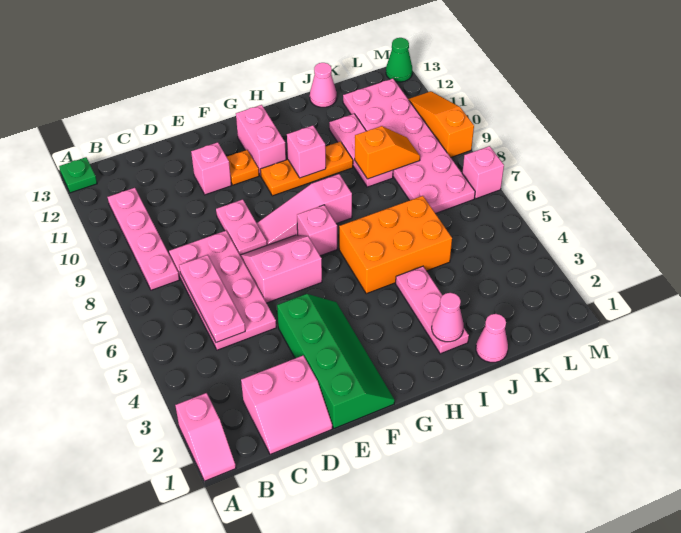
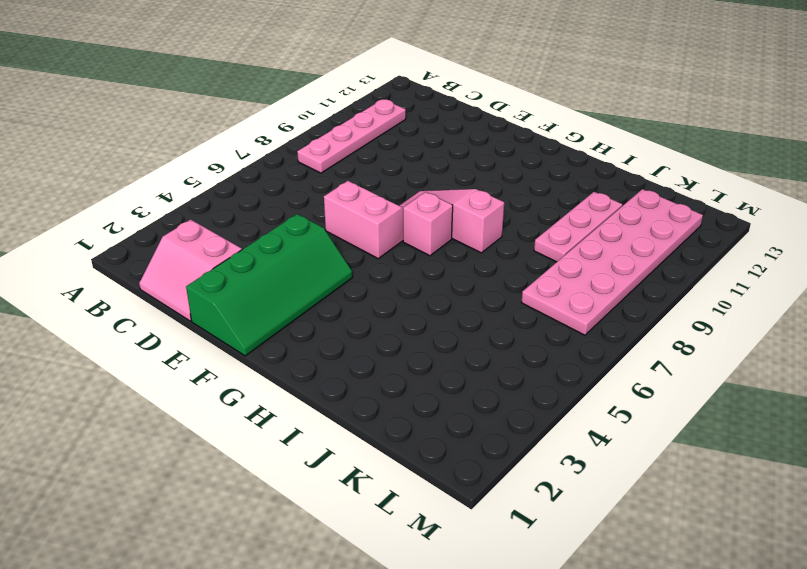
none -> pink 1x2 slope [175,393,236,481]
none -> green 1x1 plate [59,157,97,193]
none -> pink 2x4 plate [169,231,276,350]

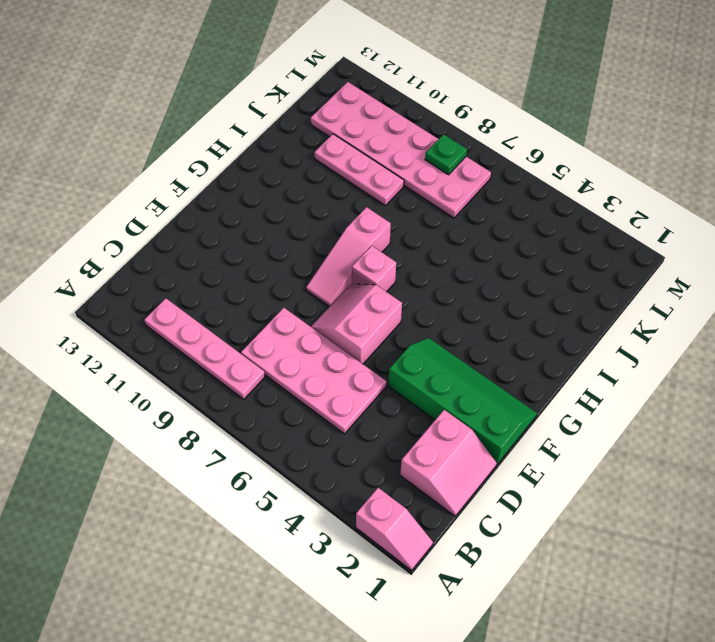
green 1x1 plate [425,134,467,175] -> green 1x1 plate moved to [59,157,97,193]
none -> pink 1x2 plate [216,199,267,255]
none -> pink 1x1 brick [191,142,231,195]
none -> orange 1x1 plate [227,150,259,185]

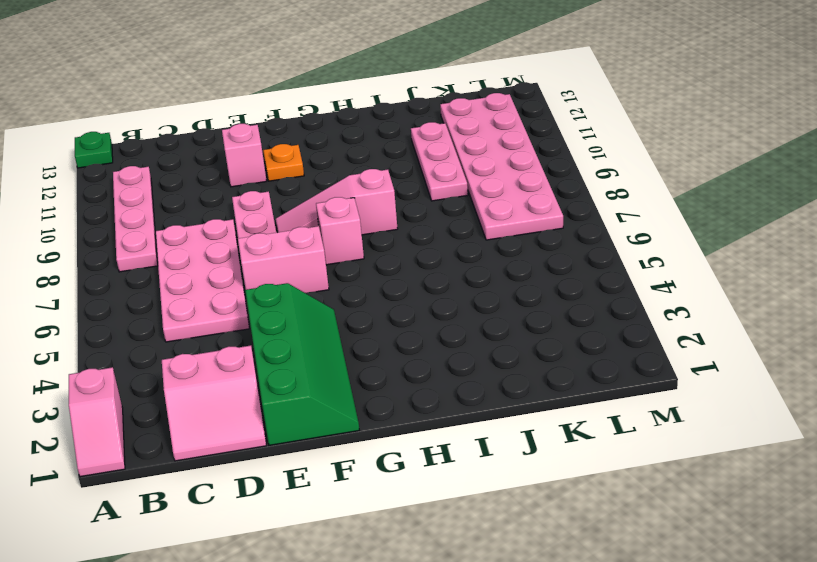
none -> orange 1x3 plate [260,142,353,196]
none -> pink 1x2 brick [236,105,286,176]
none -> orange 2x3 brick [339,196,452,294]

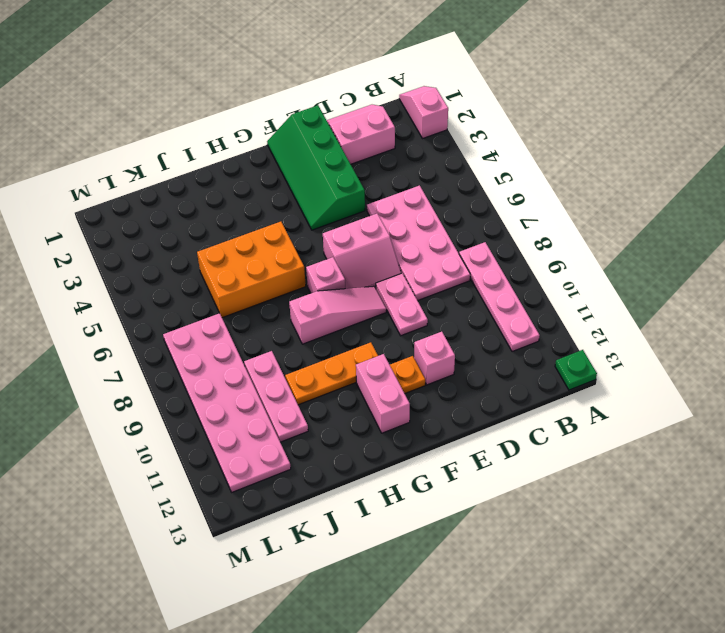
none -> pink 1x3 plate [396,266,469,354]
none -> pink 1x1 cone [476,314,508,362]
none -> pink 1x1 cone [310,63,337,107]

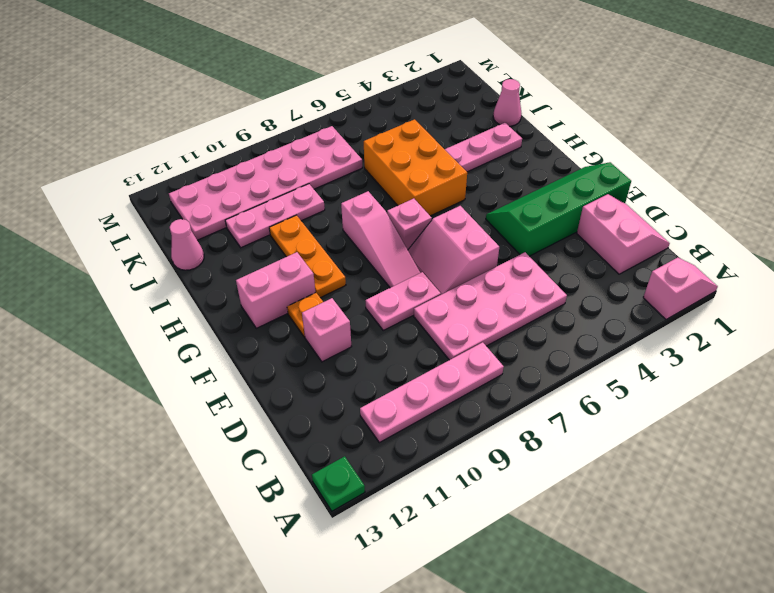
none -> pink 1x1 brick [462,146,504,199]
none -> orange 1x3 slope [408,91,474,157]
none -> green 1x1 cone [386,38,412,82]

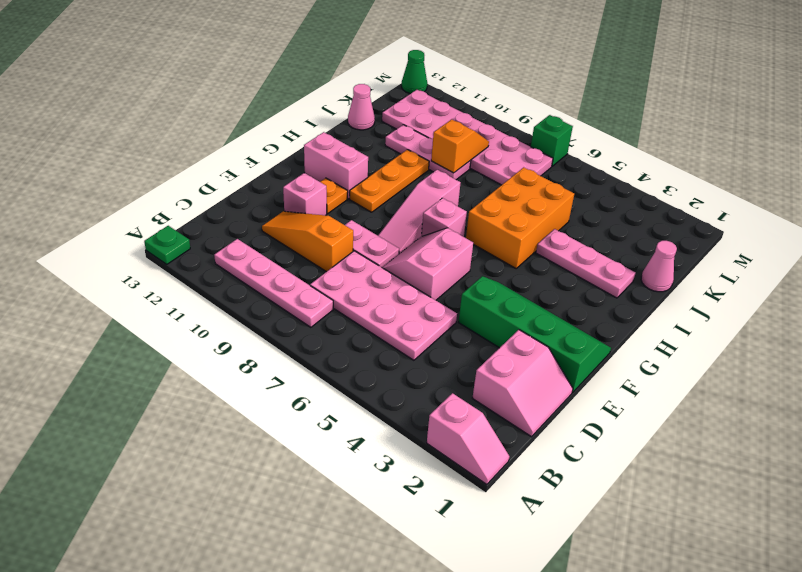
orange 1x3 slope [262,211,353,272] -> orange 1x3 slope moved to [408,91,474,157]
green 1x1 brick [531,115,573,166] -> pink 1x1 brick [462,146,504,199]
none -> pink 1x3 plate [179,255,245,343]
none -> pink 1x1 brick [287,125,326,178]
none -> pink 1x1 cone [432,293,464,342]

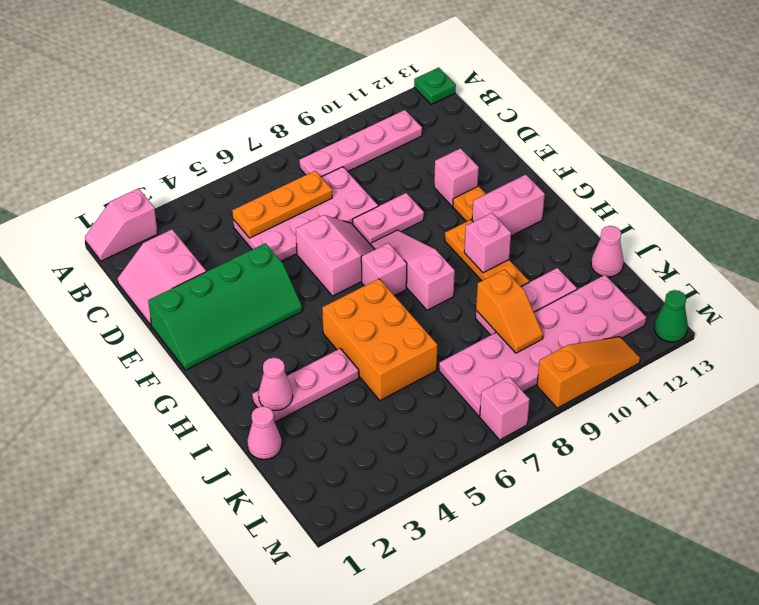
orange 1x3 plate [232,171,332,238] -> pink 1x3 plate [179,255,245,343]

